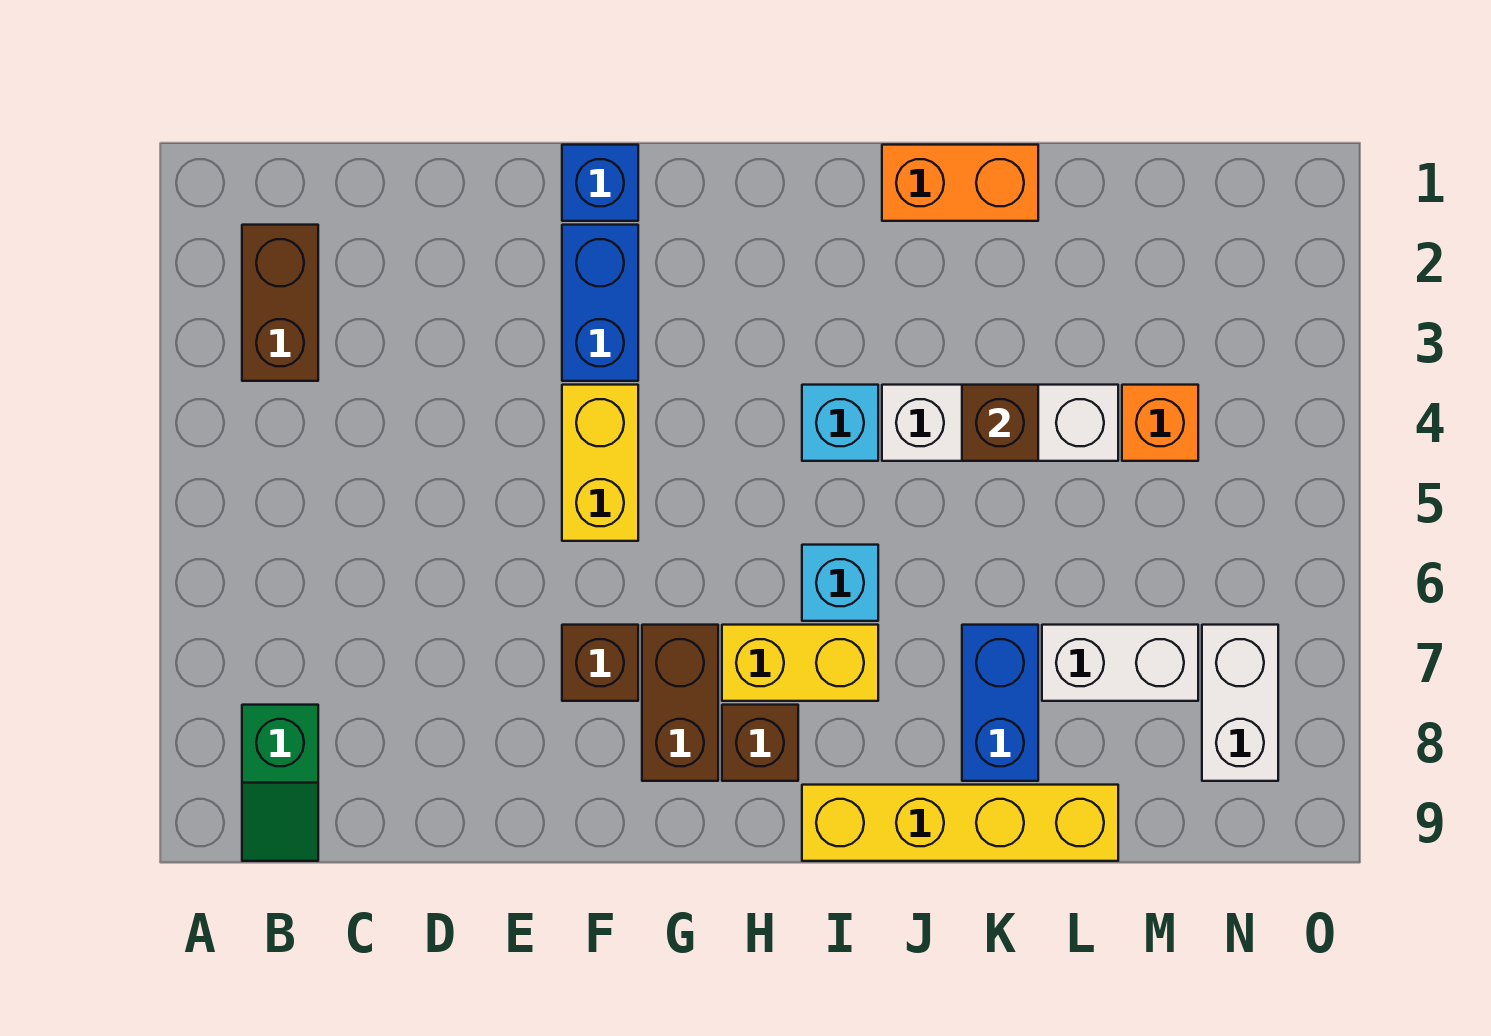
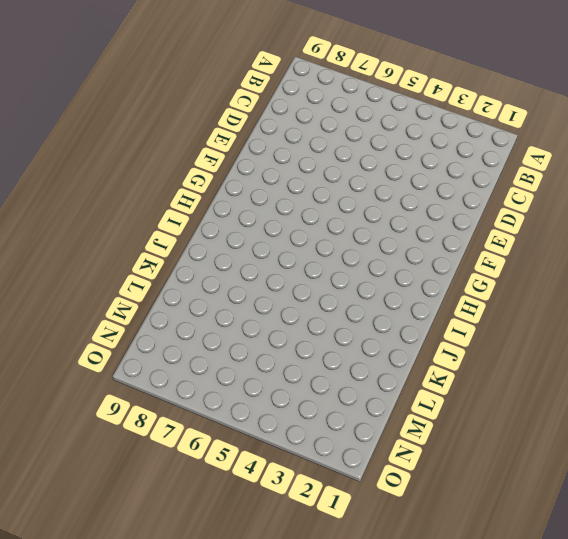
none -> brown 1x2 brick [242,225,318,381]
none -> green 1x2 slope [242,705,318,861]
none -> blue 1x1 brick [562,145,638,221]

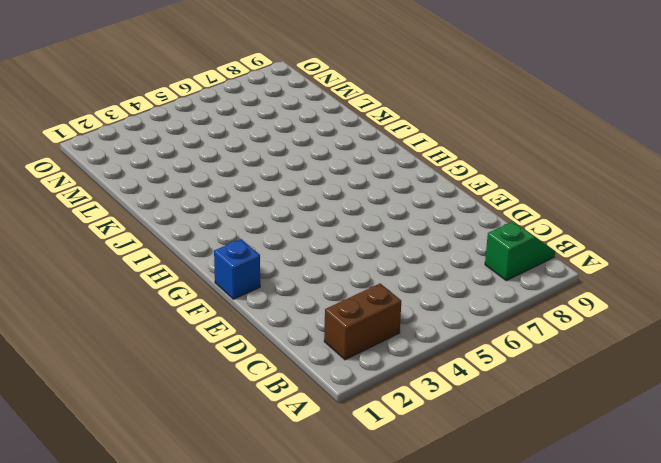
none -> blue 1x2 brick [562,225,638,381]
none -> yellow 1x2 brick [562,385,638,541]
none -> brown 1x1 brick [562,625,638,701]

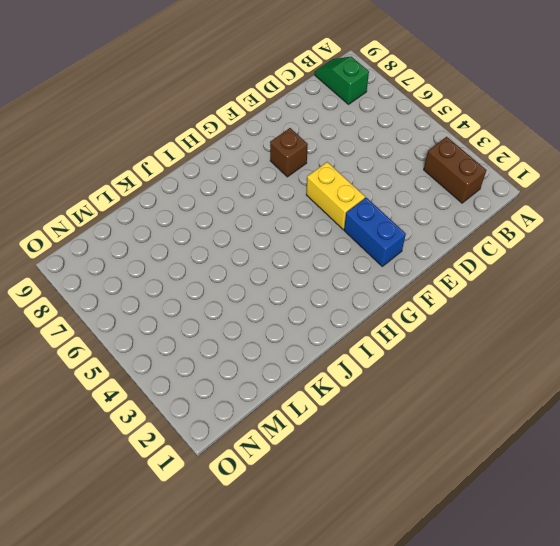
none -> blue 1x1 brick [562,145,638,221]
none -> brown 1x2 brick [642,625,718,781]
none -> yellow 1x2 brick [722,625,878,701]

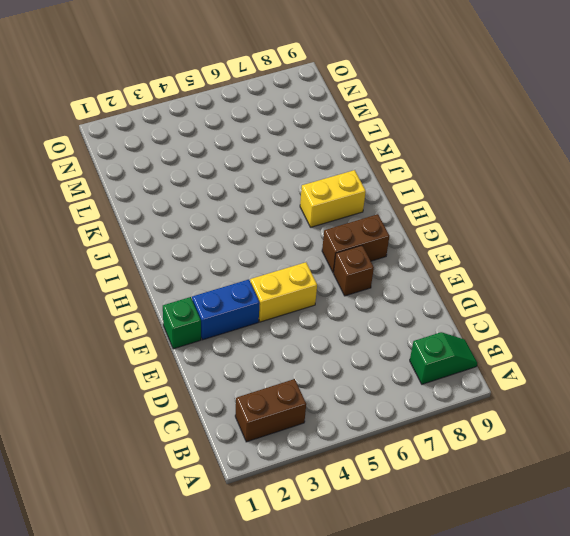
green 1x1 brick [163,297,201,349] -> blue 1x1 brick [562,145,638,221]
yellow 1x2 brick [300,170,366,227] -> yellow 1x2 brick turned to [722,625,878,701]
none -> brown 1x1 brick [722,705,798,781]
none -> cyan 1x1 brick [802,385,878,461]
none -> cyan 1x1 brick [802,545,878,621]

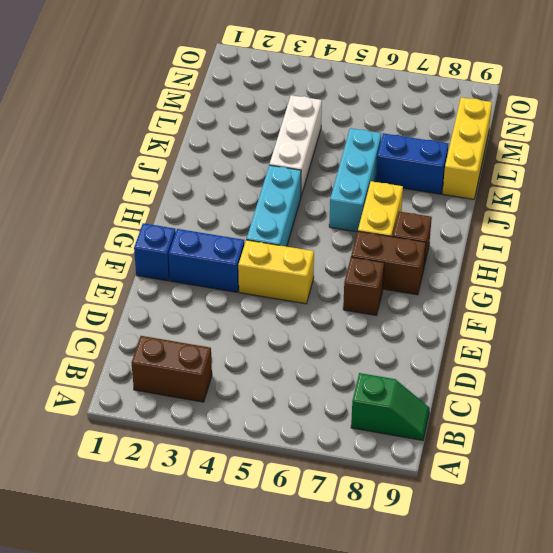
cyan 1x3 brick [246,165,301,247] -> cyan 1x1 brick [802,385,878,461]
cyan 1x3 brick [329,128,381,232] -> cyan 1x1 brick [802,545,878,621]
yellow 1x3 brick [443,97,492,199] -> yellow 1x4 brick [802,785,1118,861]
none -> orange 1x2 brick [882,145,1038,221]
none -> white 1x2 brick [1042,625,1198,701]
none -> orange 1x1 brick [1122,385,1198,461]

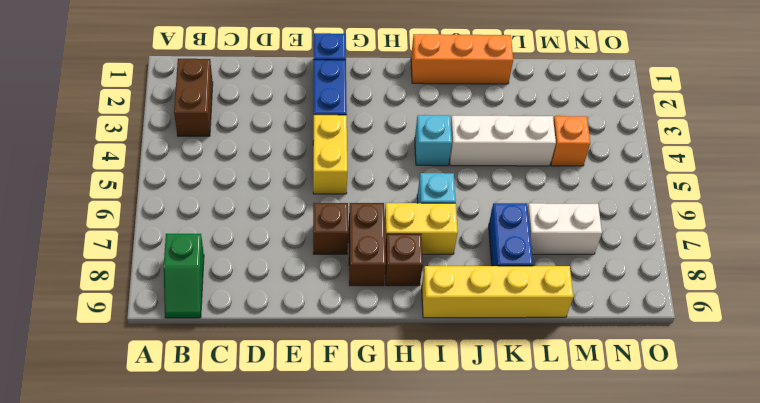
orange 1x3 brick [411,34,513,84] -> orange 1x2 brick [882,145,1038,221]
none -> white 1x2 brick [1202,625,1278,781]
none -> brown 1x1 brick [962,385,1038,461]

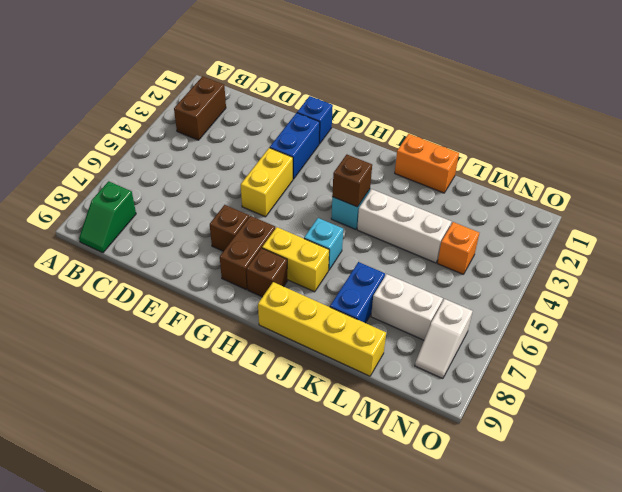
brown 1x1 brick [332,155,372,207] -> brown 1x1 brick moved to [962,385,1038,461]
white 1x2 slope [415,299,472,379] -> white 1x2 brick [1202,625,1278,781]

